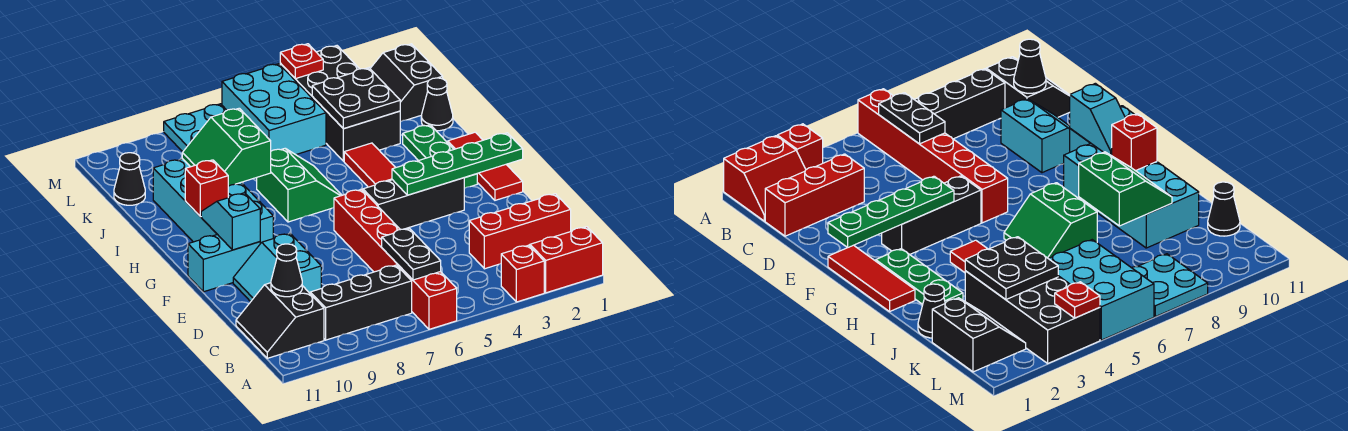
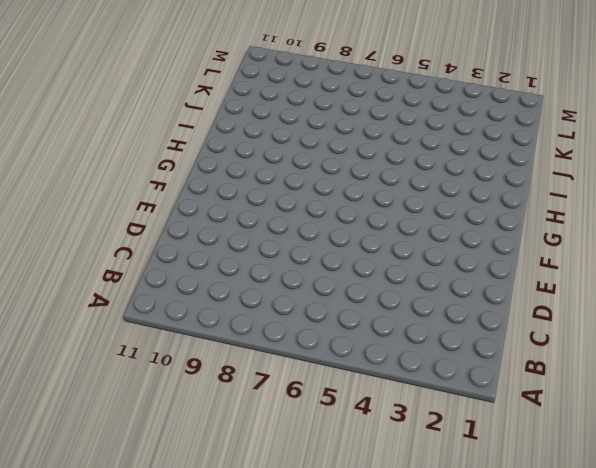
none -> red 2x2 slope [529,227,603,293]
none -> red 1x1 brick [501,245,544,302]
none -> red 1x6 brick [334,189,457,329]

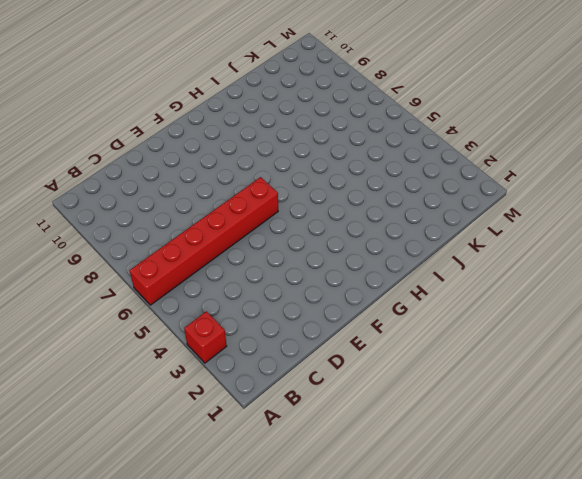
none -> red 2x2 slope [529,227,603,293]
none -> black 1x3 brick [310,265,412,340]
none -> black 2x2 slope [236,283,324,358]

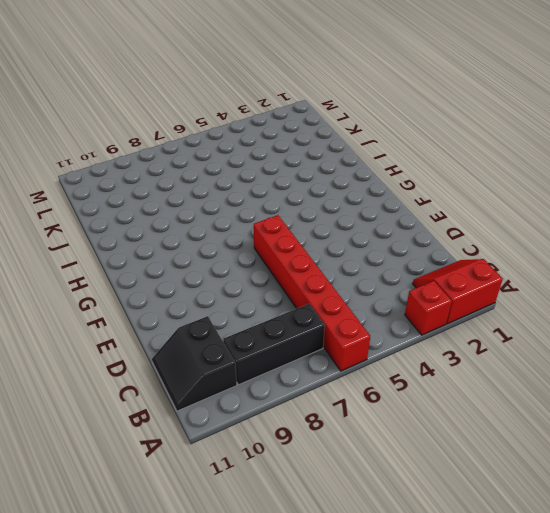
none -> red 1x3 brick [469,194,571,269]
none -> cyan 2x2 slope [233,234,321,302]
none -> red 1x3 tile [448,132,523,200]

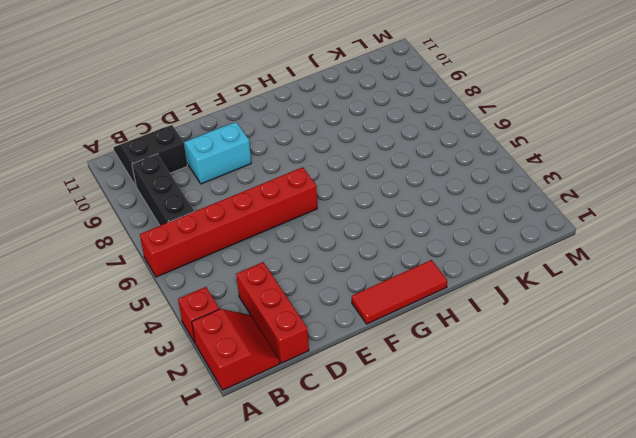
none -> black 1x3 brick [363,178,464,230]
none -> cyan 1x2 brick [188,234,260,292]
none -> green 1x3 plate [403,125,477,188]

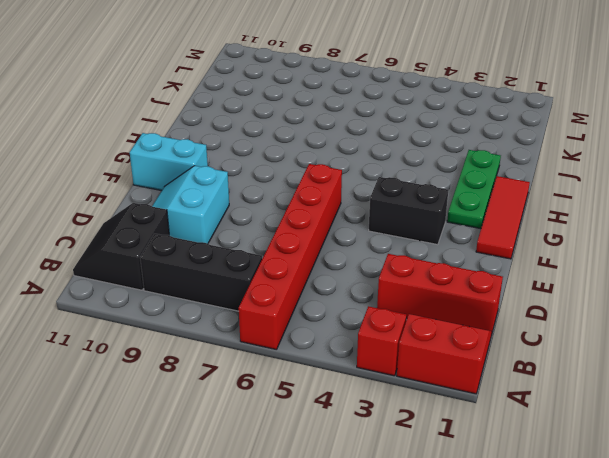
black 1x2 brick [369,177,448,245] -> black 1x3 brick [363,178,464,230]
none -> cyan 2x4 brick [153,159,273,244]
none -> red 1x2 tile [344,143,396,187]
none -> green 2x2 slope [257,149,342,222]

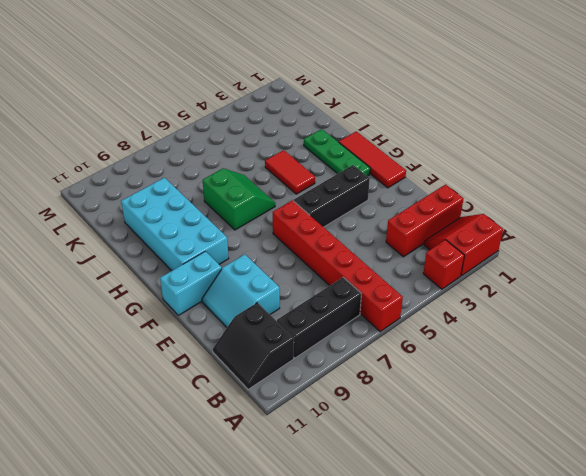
none -> black 1x1 cone [421,78,453,131]
none -> black 2x4 brick [280,46,400,161]
none -> black 2x2 slope [370,44,443,122]

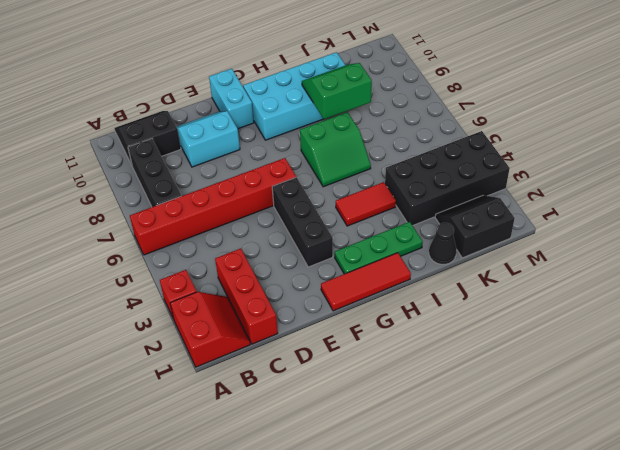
none -> cyan 2x3 brick [222,64,326,155]
none -> black 1x1 cone [114,153,145,205]
none -> cyan 2x2 plate [164,104,227,152]

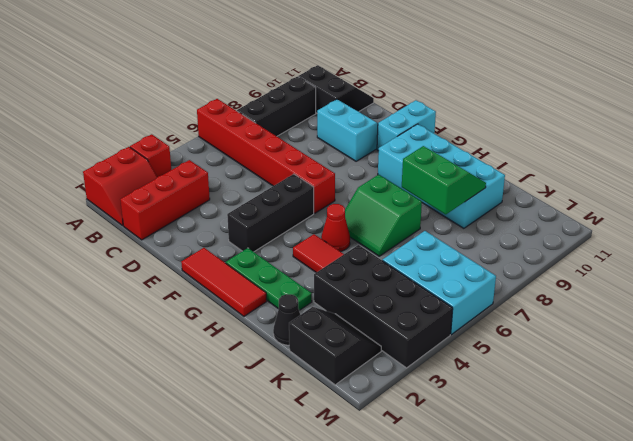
red 1x1 cone [321,204,350,251] -> none
none -> black 1x1 cone [114,153,145,205]
none -> cyan 2x2 plate [164,104,227,152]
none -> black 1x2 plate [382,228,441,280]

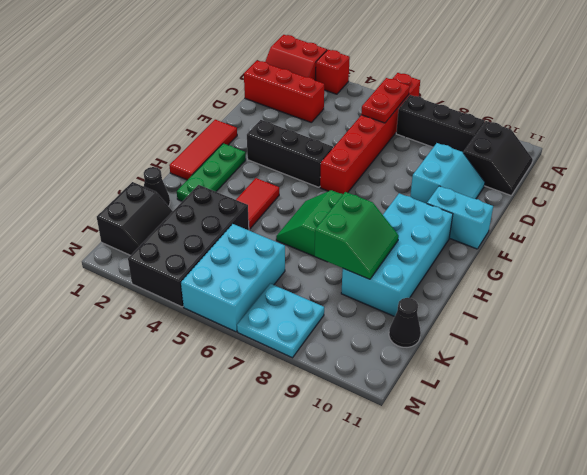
red 1x2 plate [361,78,410,123] -> black 1x2 plate [382,228,441,280]
none -> black 1x1 cone [271,244,302,297]
none -> green 1x4 plate [392,133,523,195]
none -> cyan 1x2 slope [201,193,260,250]

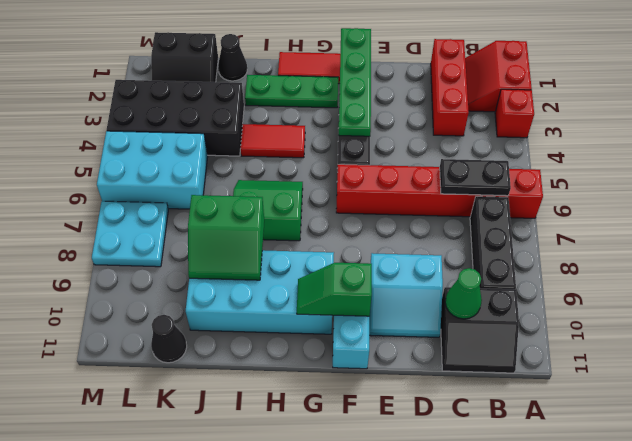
green 1x1 cone [445,268,482,319] -> black 1x1 cone [271,244,302,297]
green 1x2 slope [297,263,372,316] -> cyan 1x2 slope [201,193,260,250]
none -> red 1x1 brick [185,160,228,217]
none -> black 2x2 plate [312,68,400,129]
none -> red 1x1 plate [280,44,323,79]

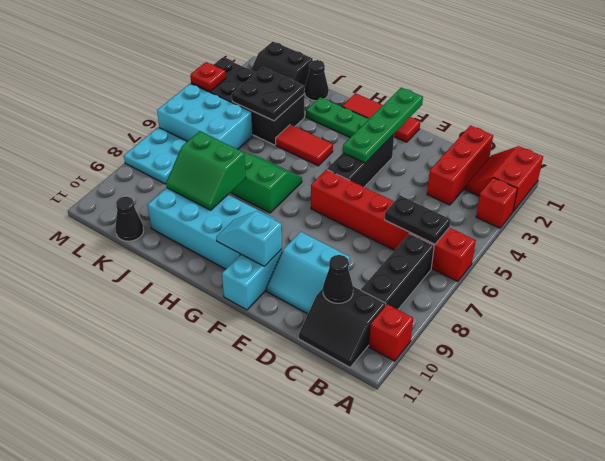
red 1x1 brick [369,304,413,361] -> red 1x1 brick moved to [185,160,228,217]

